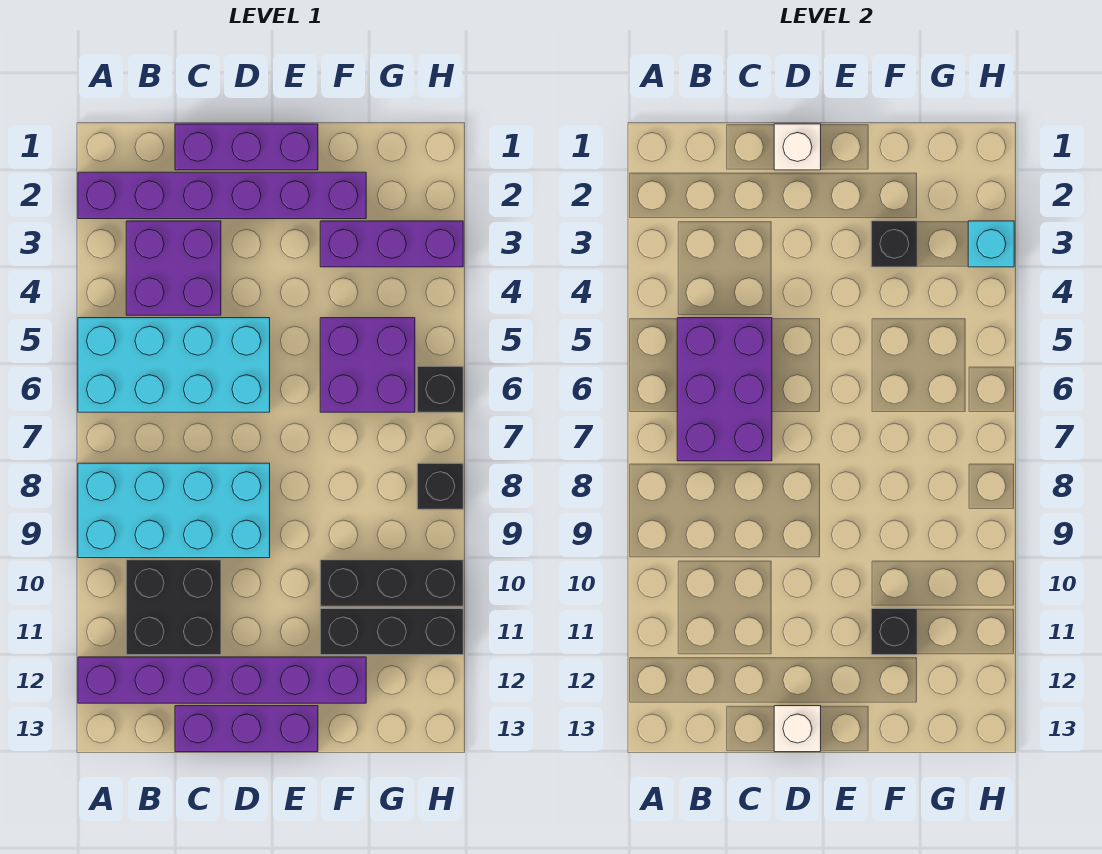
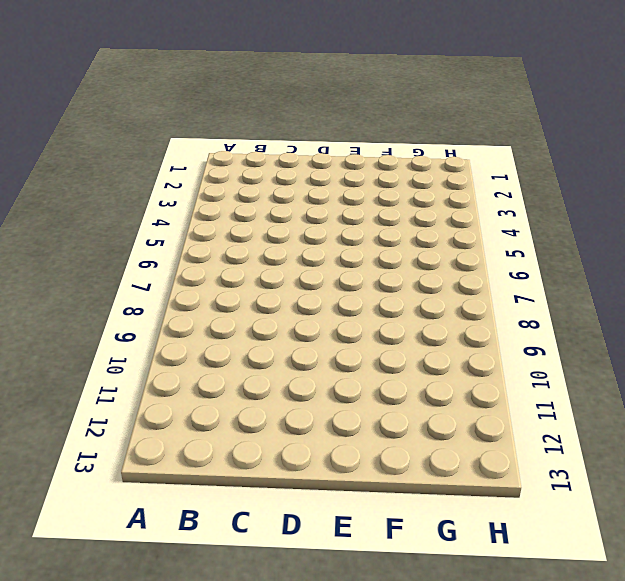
none -> purple 1x6 brick [78,172,366,219]
none -> cyan 2x4 brick [78,318,270,412]
none -> cyan 2x4 brick [78,463,270,558]

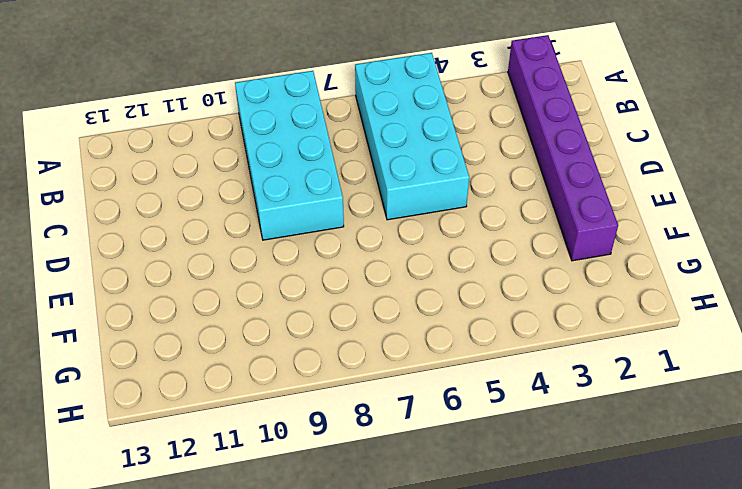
none -> purple 1x6 brick [78,657,366,703]
none -> purple 2x2 brick [126,221,221,315]
none -> black 2x2 brick [126,560,221,655]

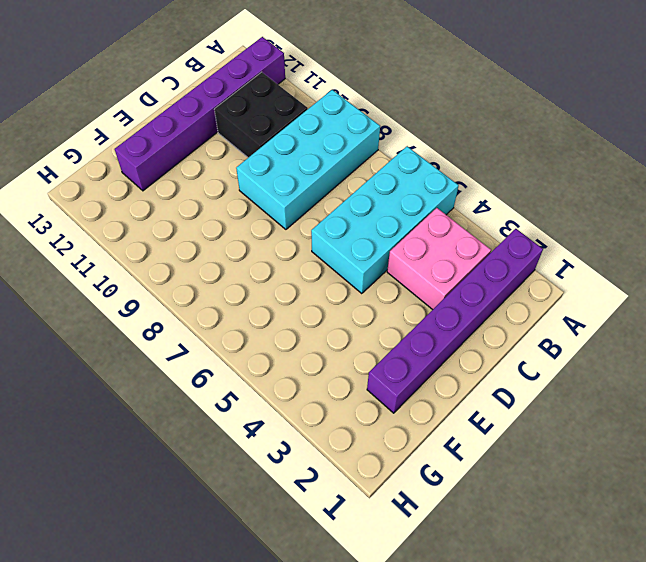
pink 2x2 brick [387,208,491,310] -> purple 2x2 brick [126,221,221,315]
none -> purple 1x3 brick [175,124,318,170]
none -> purple 1x3 brick [175,706,318,752]
none -> purple 1x3 brick [320,221,463,267]

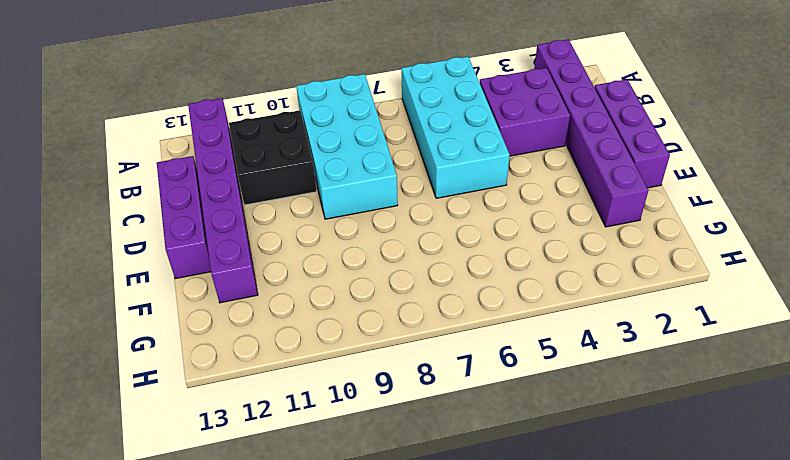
none -> purple 1x3 brick [320,221,463,267]
none -> purple 2x2 brick [320,318,415,412]
none -> black 1x3 brick [320,560,463,606]

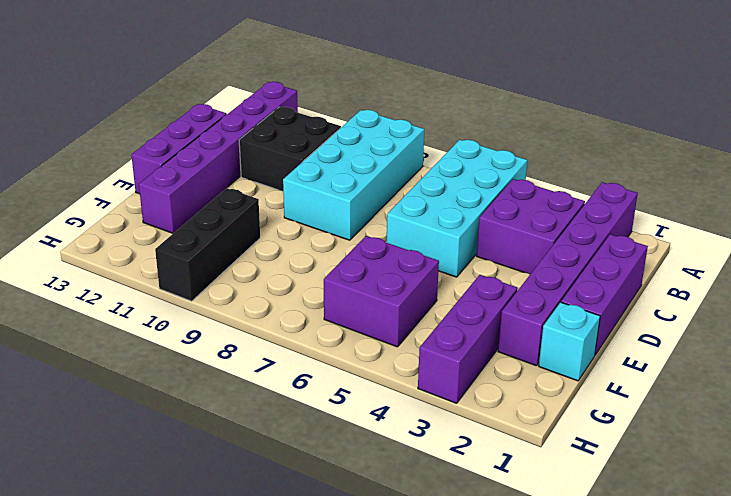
cyan 1x1 brick [539,302,600,381] -> cyan 1x1 brick moved to [968,221,1014,267]
none -> black 1x3 brick [320,609,463,655]
none -> black 1x1 brick [417,366,463,412]
none -> black 1x1 brick [417,463,463,509]

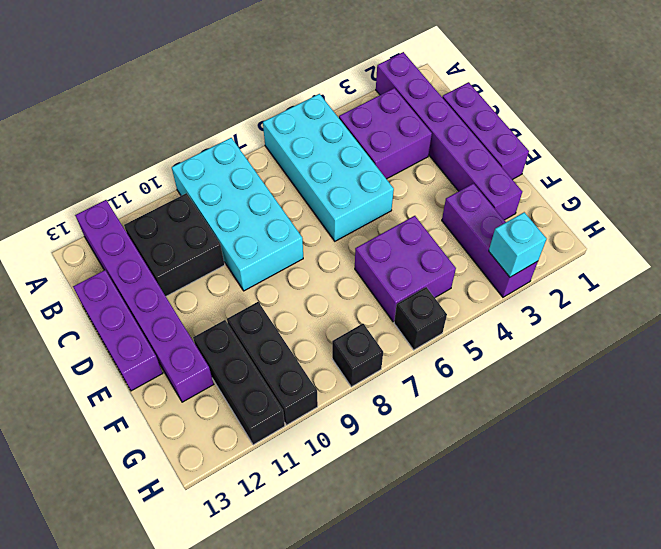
none -> purple 2x3 brick [677,318,772,461]
none -> white 1x1 brick [774,124,821,170]
none -> white 1x1 brick [774,706,821,752]

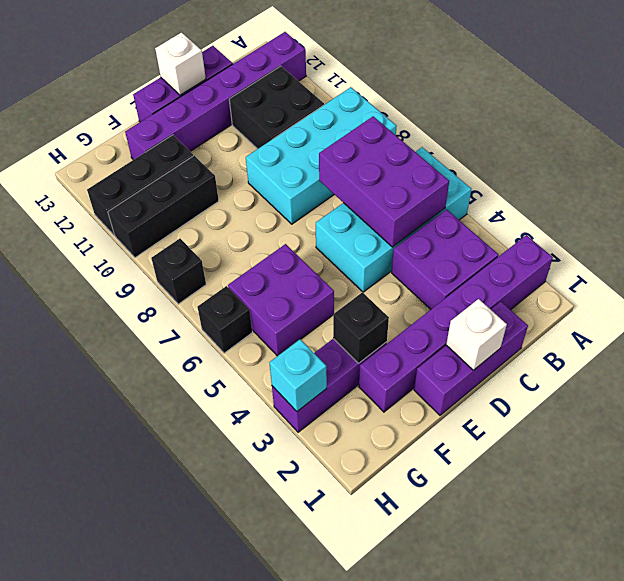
none -> black 1x1 brick [871,609,917,655]

